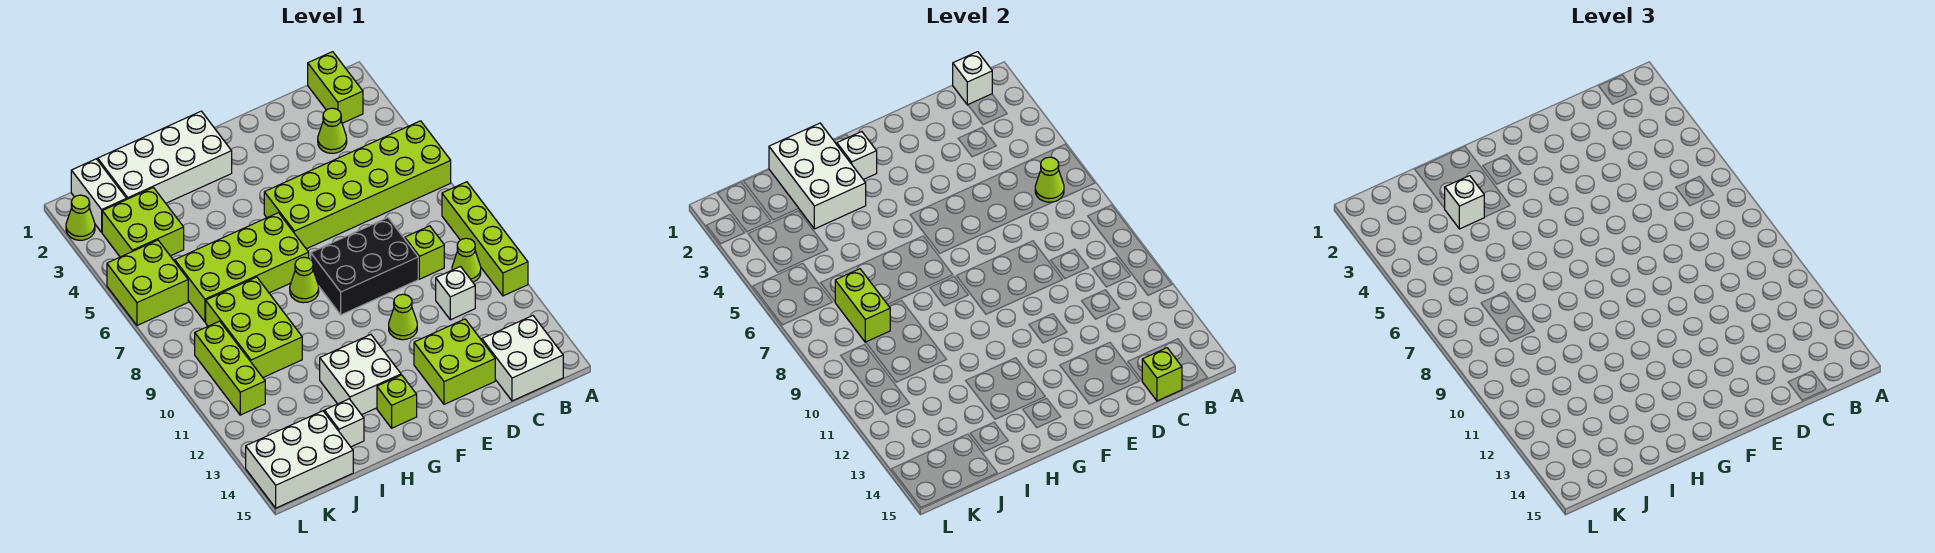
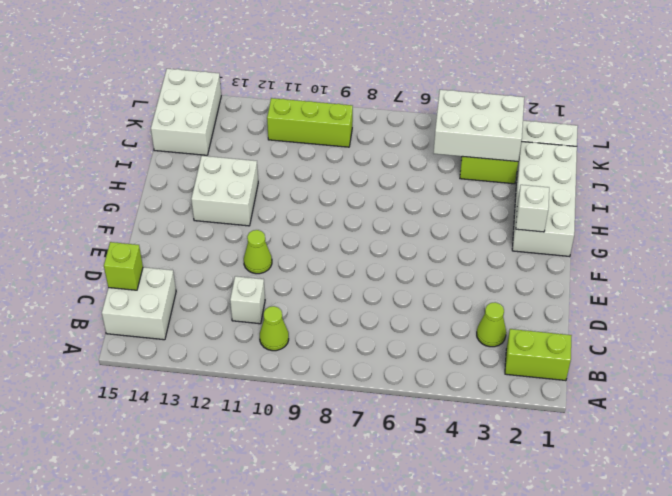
white 2x3 brick [433,90,524,162] -> white 2x3 brick moved to [769,123,866,229]
none -> lime 2x6 brick [264,121,451,249]
none -> lime 1x4 brick [442,182,528,296]
none -> lime 1x1 brick [405,226,444,279]
none -> black 2x3 brick [311,218,418,315]

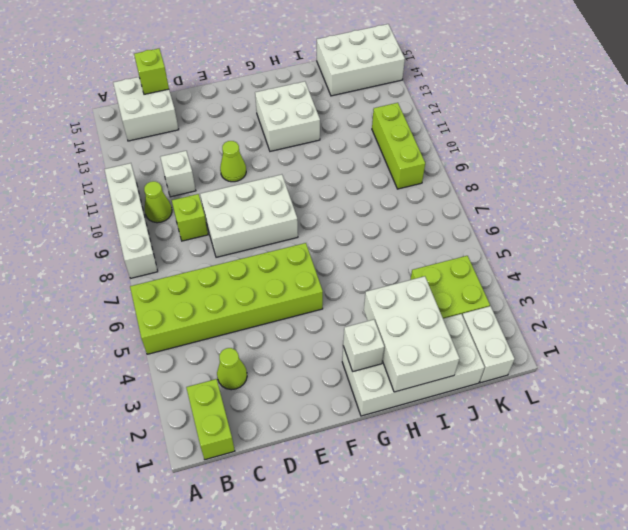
white 1x4 brick [104,163,158,278] -> lime 1x4 brick [442,182,528,296]
white 2x3 brick [200,174,298,257] -> black 2x3 brick [311,218,418,315]
none -> lime 2x2 brick [414,319,495,404]
none -> lime 2x4 brick [175,213,309,322]
none -> lime 1x1 cone [290,257,319,303]
none -> lime 1x1 brick [377,375,417,428]

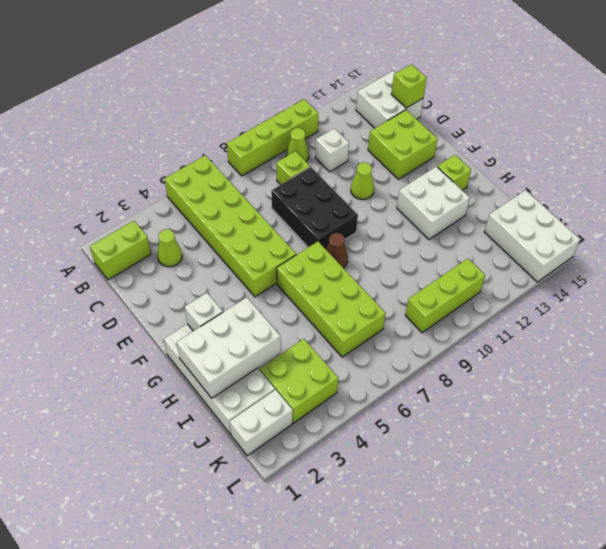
brown 1x1 cone [326,233,348,268] -> lime 1x1 cone [290,257,319,303]
none -> lime 2x3 brick [206,277,302,377]
none -> white 1x1 brick [324,399,364,447]
none -> lime 2x2 brick [107,240,188,325]
none -> lime 1x1 cone [66,195,95,240]

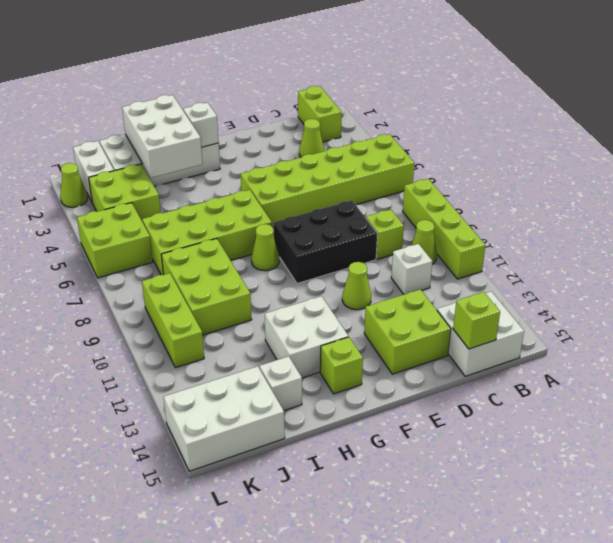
none -> white 1x1 brick [953,52,992,105]
none -> lime 1x1 cone [1035,157,1064,202]
none -> lime 1x2 brick [835,269,890,342]
none -> white 1x1 brick [1444,176,1484,229]

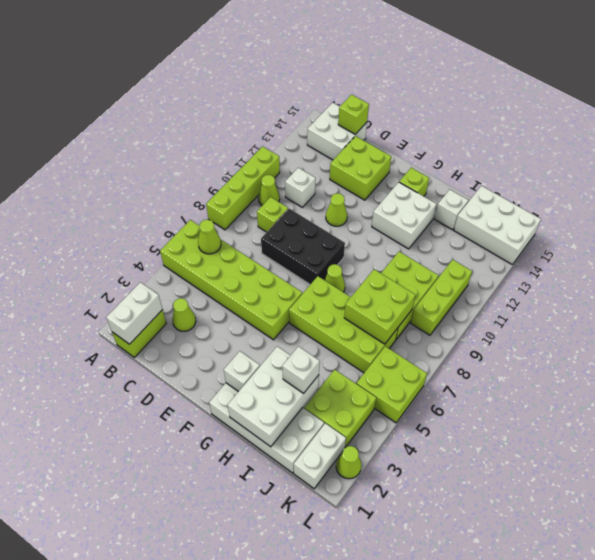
white 1x2 brick [106,282,163,344] -> white 1x1 brick [953,52,992,105]
lime 2x2 brick [344,269,415,344] -> lime 1x2 brick [835,269,890,342]

